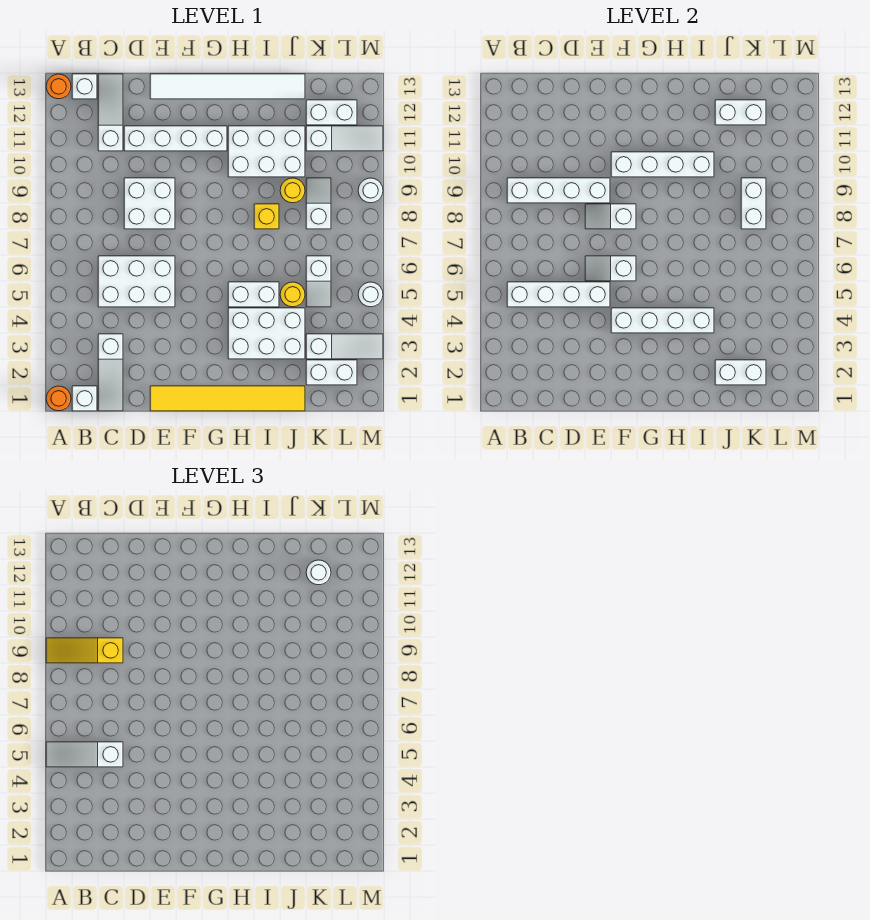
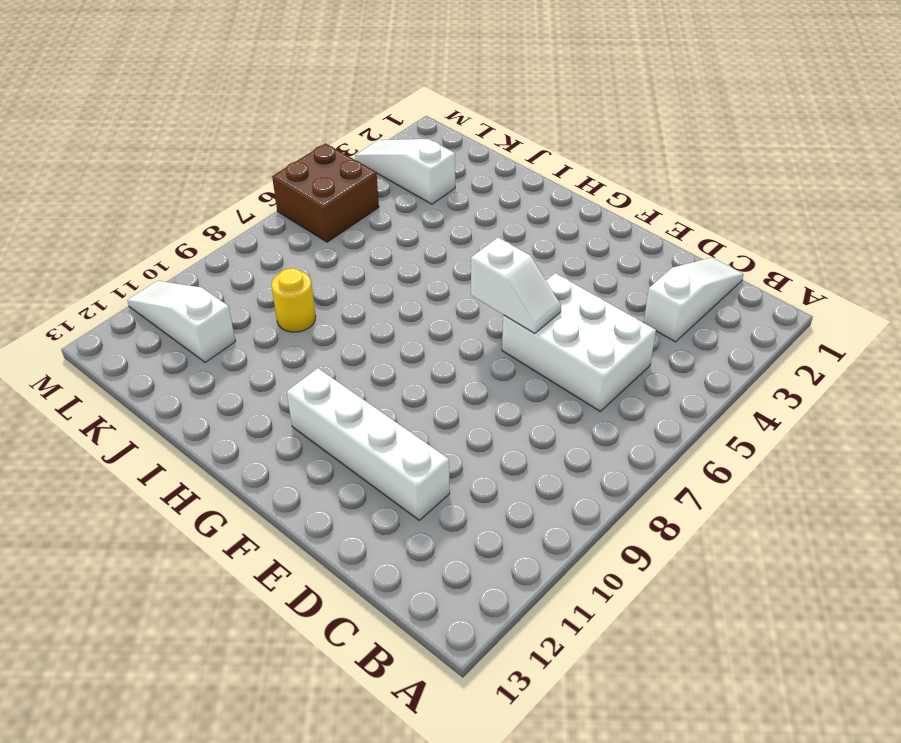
brown 2x2 brick [272,143,379,242] -> white 1x1 round brick [358,282,383,307]
none -> orange 1x1 round brick [46,386,71,411]
none -> orange 1x1 round brick [46,74,71,99]
none -> white 1x1 brick [72,386,97,411]
none -> white 1x1 brick [72,74,97,99]

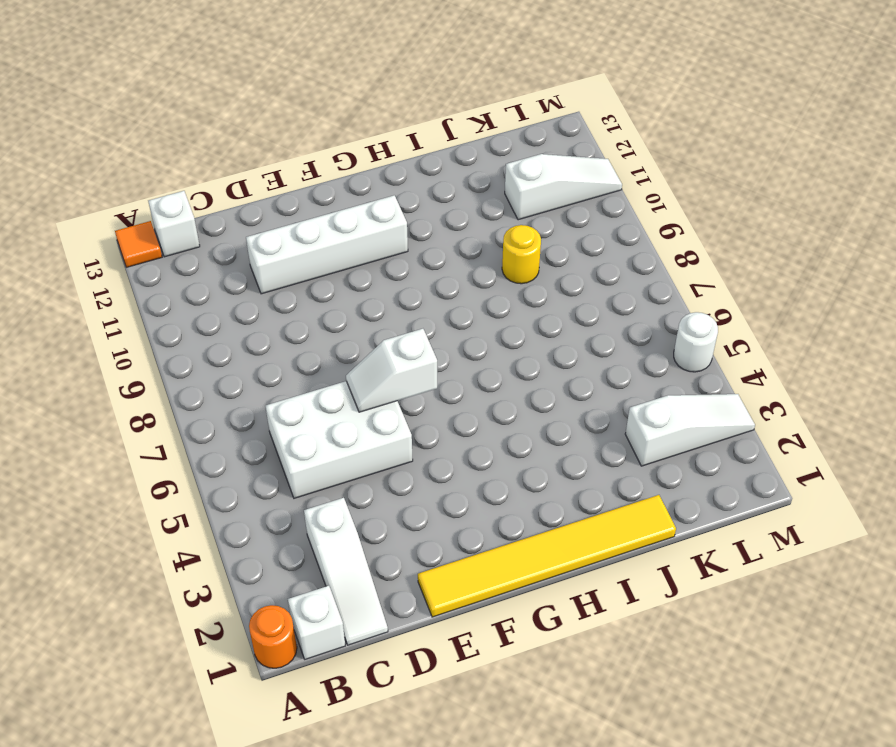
orange 1x1 tile [115,221,162,267] -> orange 1x1 round brick [46,74,71,99]
none -> white 1x3 slope [98,74,123,151]
none -> white 2x2 brick [124,178,175,229]
none -> white 1x6 tile [150,74,305,99]
none -> white 2x3 brick [228,308,305,359]

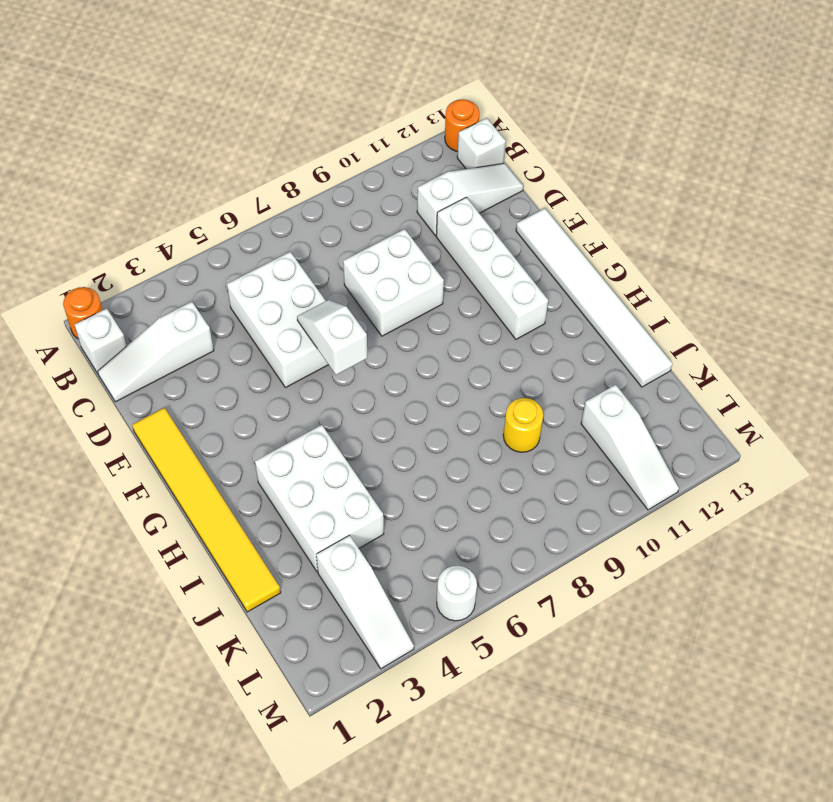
none -> white 1x2 brick [228,282,279,307]
none -> white 2x3 brick [228,126,305,177]
none -> yellow 1x1 brick [254,204,279,229]
none -> yellow 1x1 round brick [280,282,305,307]

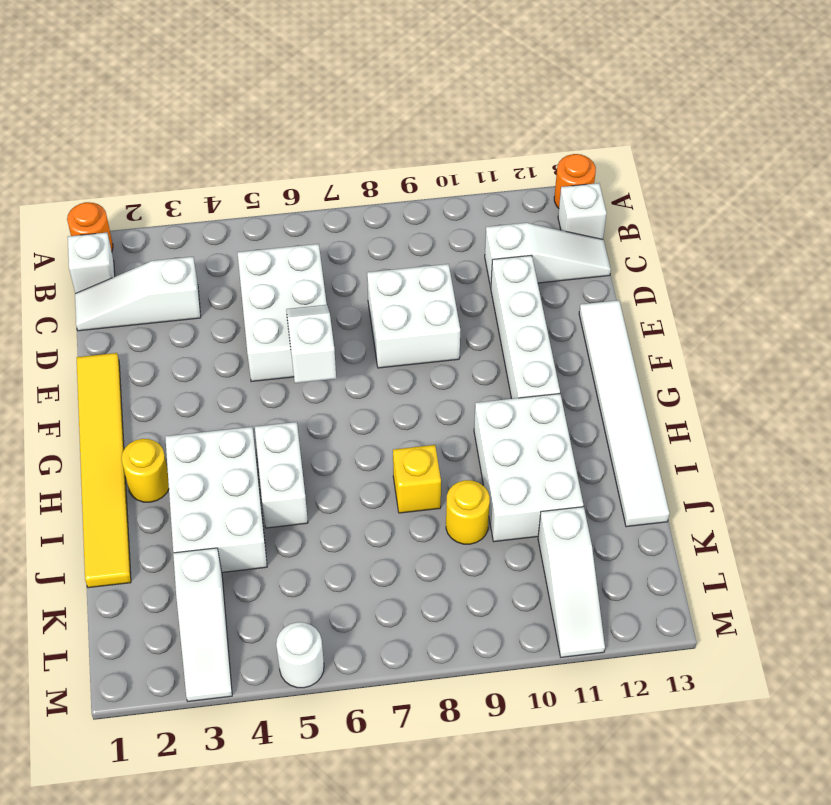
yellow 1x1 round brick [121,439,169,502] -> yellow 1x1 round brick moved to [280,282,305,307]
none -> white 1x2 brick [306,360,357,385]
none -> white 1x2 slope [306,256,331,307]
none -> white 1x2 slope [306,178,331,229]
none -> white 1x2 brick [306,100,357,125]

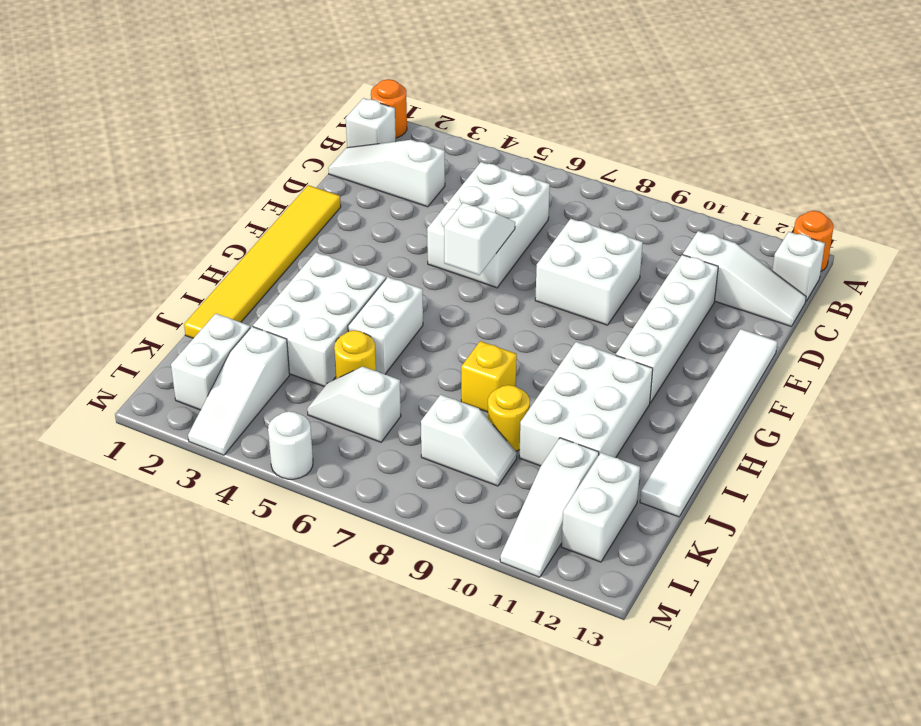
none -> white 1x1 round brick [358,178,383,203]
none -> white 1x4 brick [507,282,610,307]
none -> white 1x4 brick [507,178,610,203]
none -> white 1x2 slope [585,204,636,229]

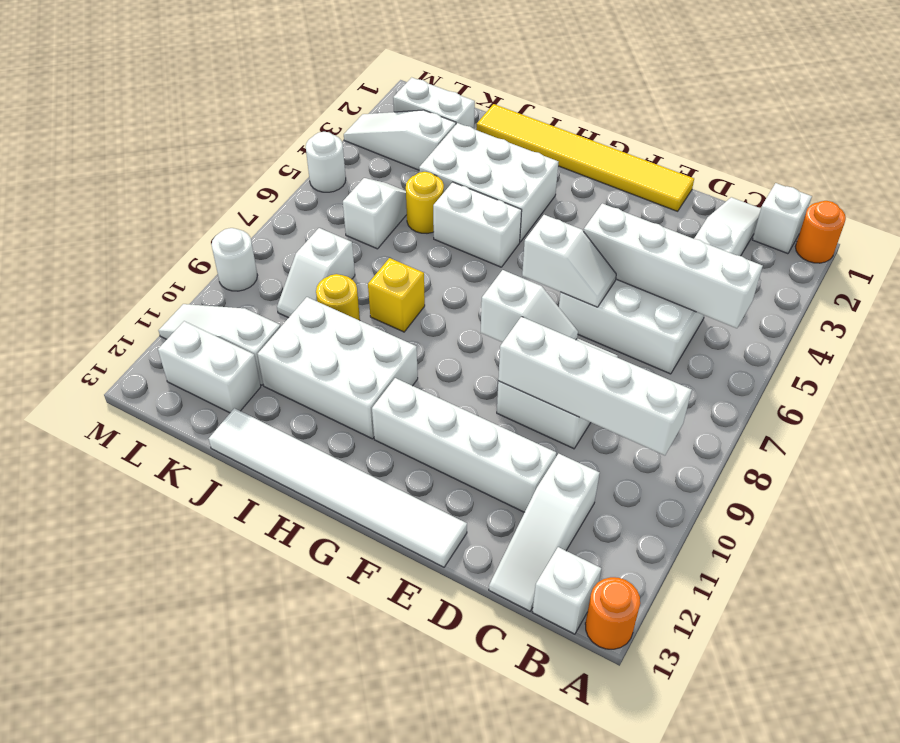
none -> white 1x4 brick [611,308,714,333]
none -> white 1x4 brick [611,152,714,177]
none -> white 1x2 brick [715,360,766,385]
none -> white 1x2 brick [715,100,766,125]

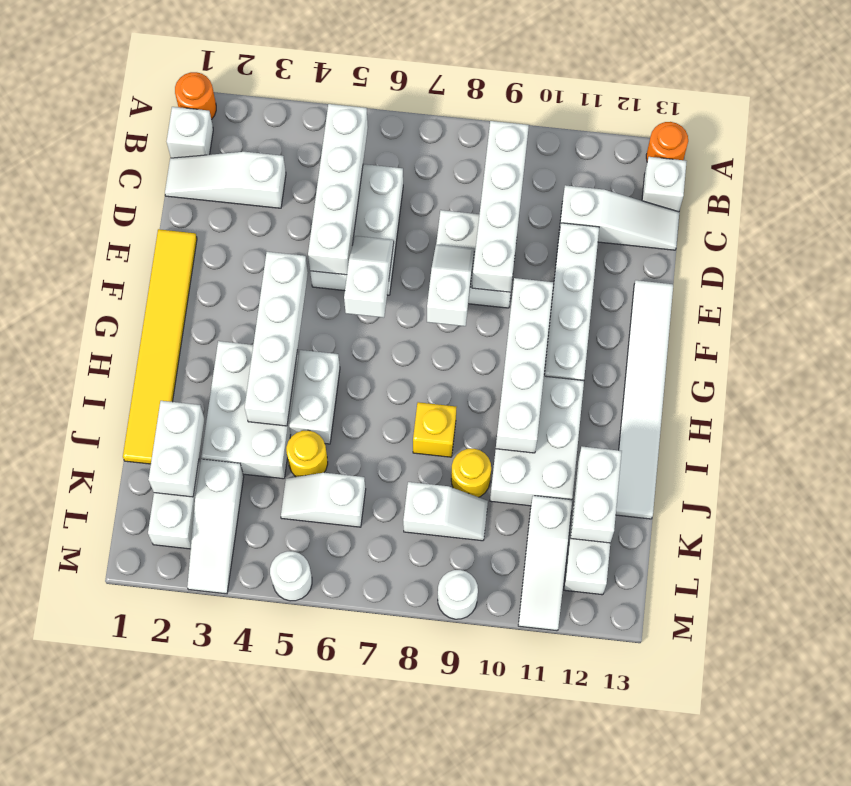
none -> white 1x2 brick [741,178,766,229]
none -> white 1x3 slope [46,742,123,767]
none -> yellow 1x3 slope [46,638,123,663]
none -> white 1x1 round brick [306,560,331,585]

